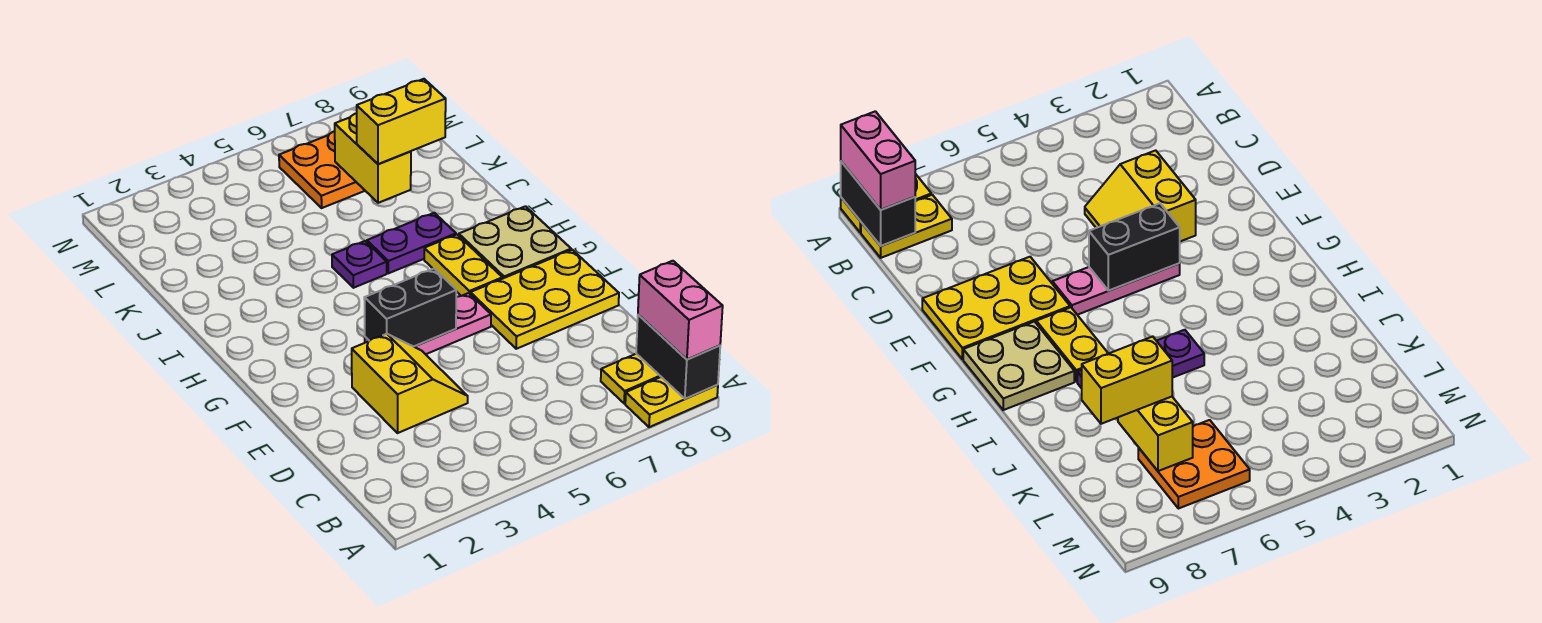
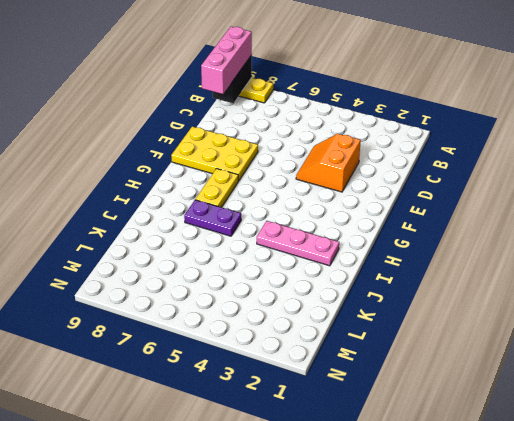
pink 1x3 brick [201,27,252,94] -> pink 1x2 brick [638,261,723,359]
orange 2x2 slope [296,134,361,192] -> yellow 2x2 slope [352,334,468,433]
pink 1x3 plate [257,221,339,266] -> pink 1x3 plate moved to [365,293,491,354]
none -> yellow 1x2 plate [601,354,661,404]
none -> tan 2x2 plate [459,206,571,279]
none -> purple 1x1 plate [332,241,387,288]

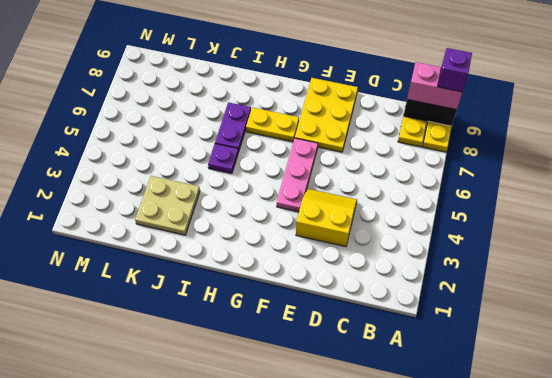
purple 1x1 brick [438,48,472,92] -> none
tan 2x2 plate [135,176,200,235] -> tan 2x2 plate moved to [459,206,571,279]
none -> orange 2x2 plate [279,131,365,208]
none -> black 1x2 brick [364,269,456,347]
none -> yellow 1x2 brick [335,113,411,203]

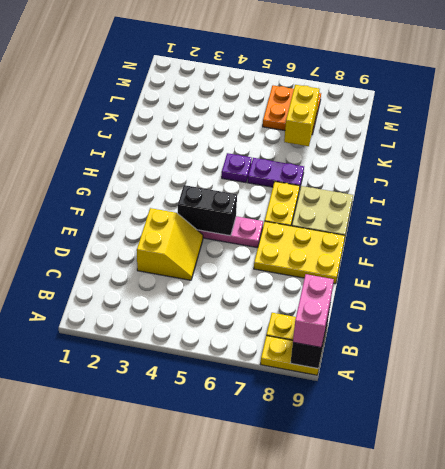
none -> yellow 1x2 brick [357,79,446,164]

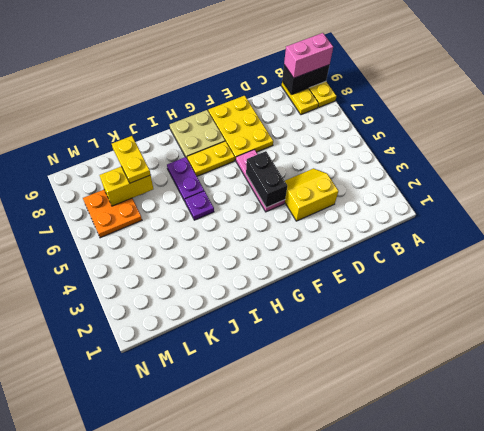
yellow 1x2 plate [112,136,151,183] -> yellow 1x2 brick [357,79,446,164]

